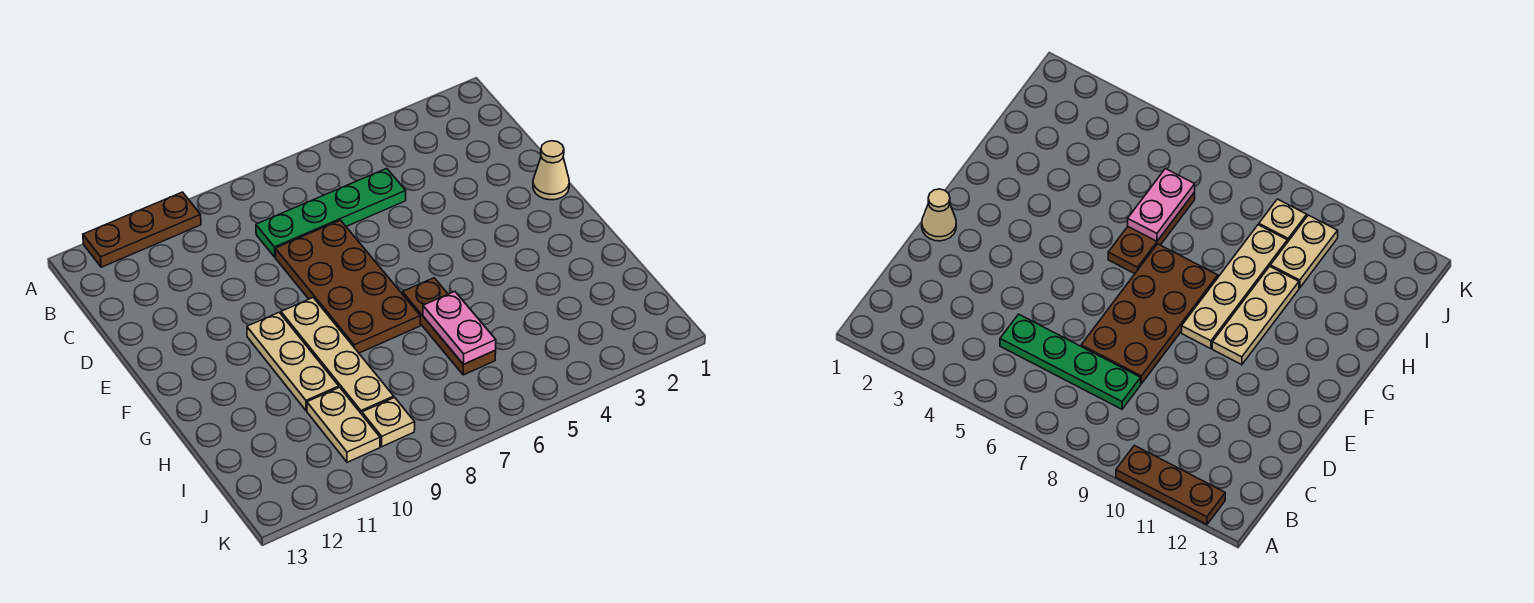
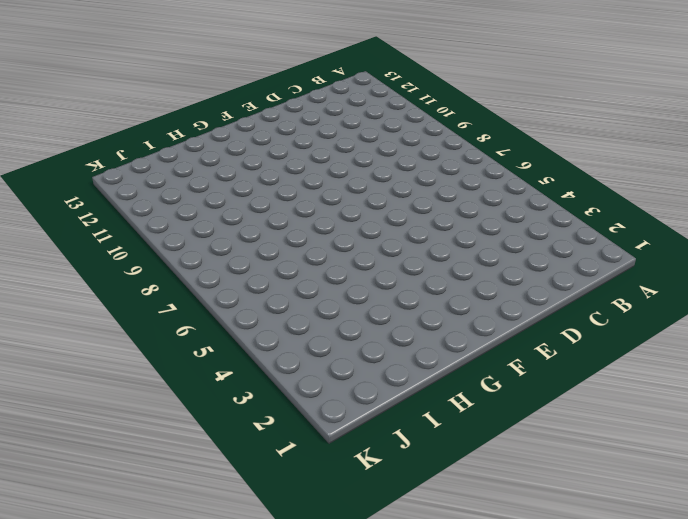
none -> brown 1x3 plate [83,192,201,267]
none -> green 1x4 plate [256,168,406,257]

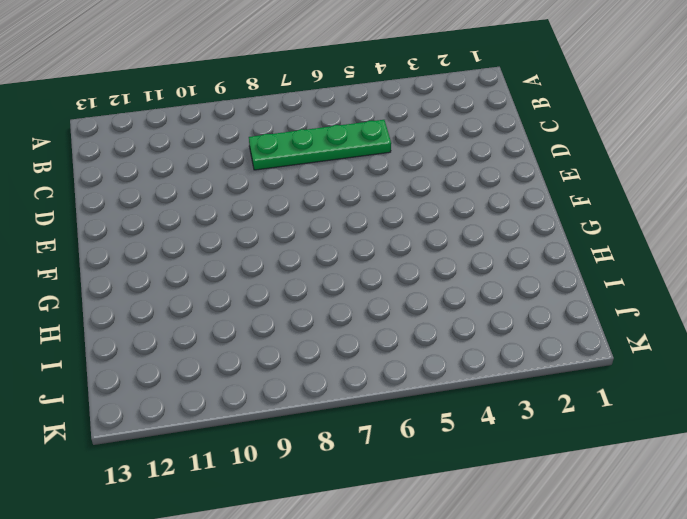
none -> brown 1x3 plate [83,192,201,267]
none -> brown 2x4 plate [275,220,420,353]

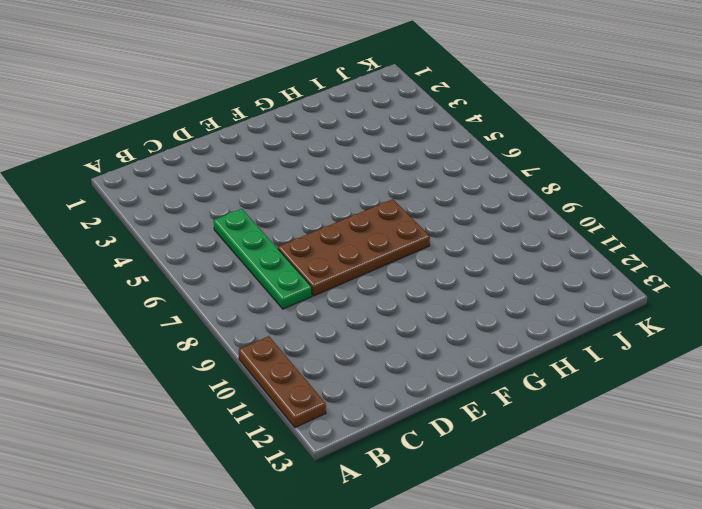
none -> tan 1x1 cone [533,141,569,200]
none -> tan 1x4 plate [281,298,394,414]

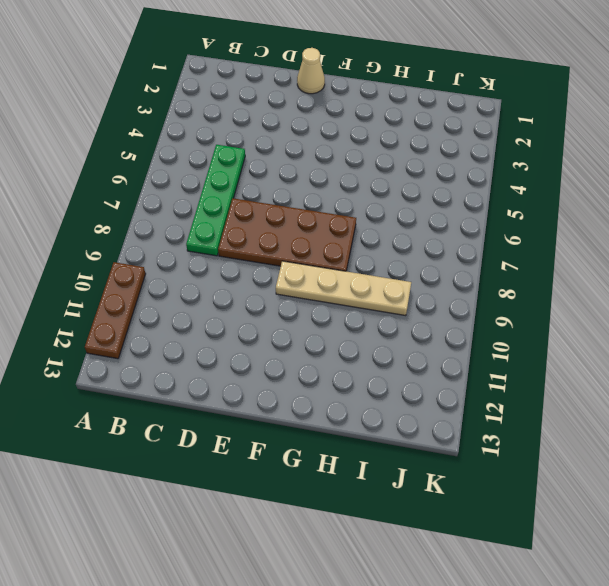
none -> tan 1x3 plate [247,312,339,411]
none -> brown 1x3 plate [402,278,496,375]

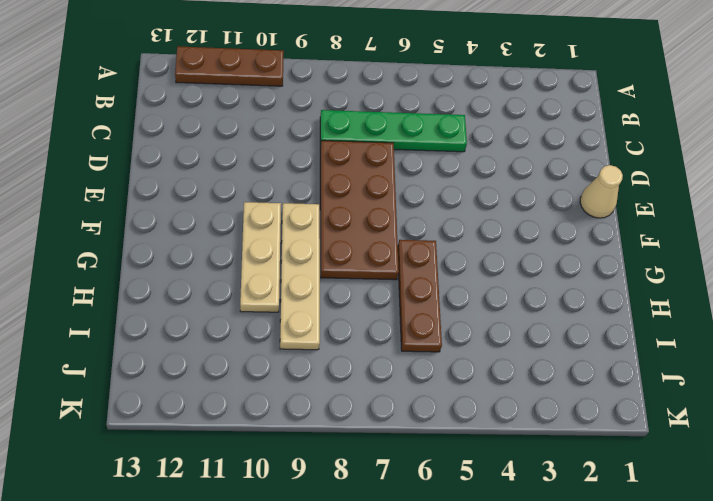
none -> tan 1x2 plate [307,387,380,462]
none -> tan 1x1 plate [362,397,415,447]

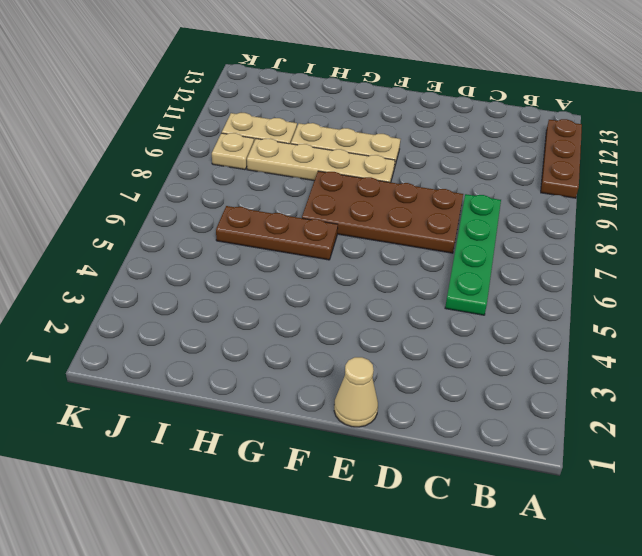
none -> pink 1x2 plate [423,291,496,364]

